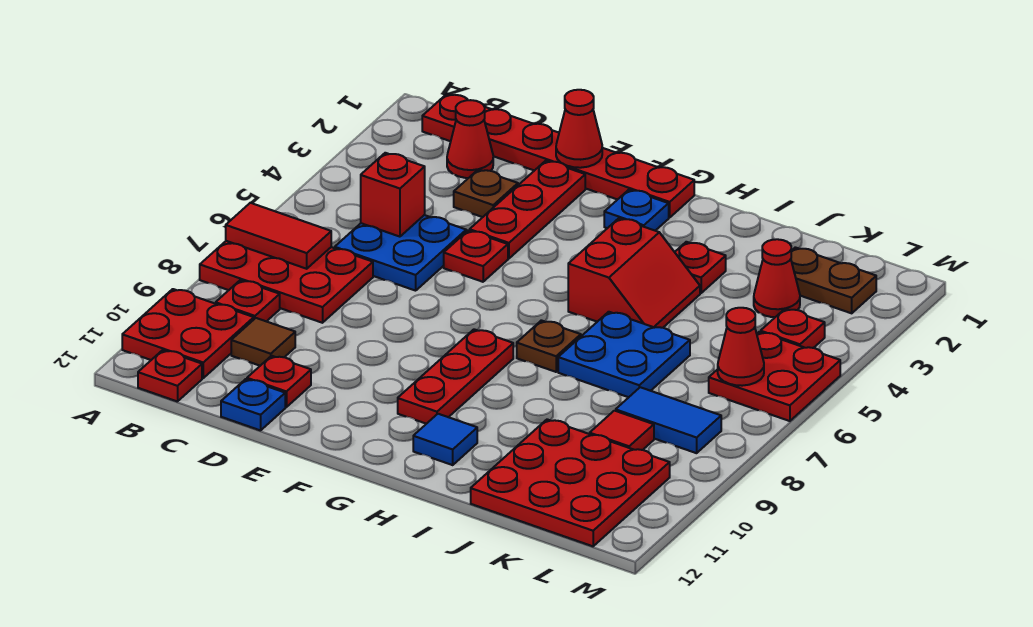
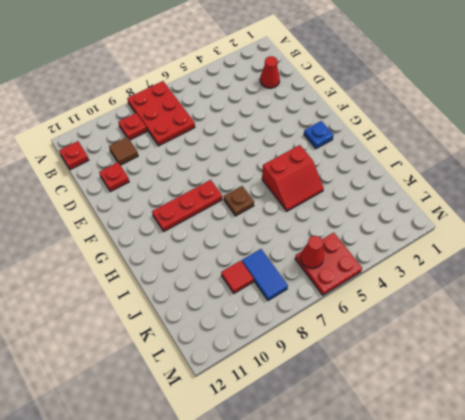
none -> red 2x2 plate [122,289,254,378]
none -> red 1x6 plate [422,94,694,218]
none -> blue 2x2 plate [335,215,466,291]
none -> brown 1x1 plate [454,169,518,217]

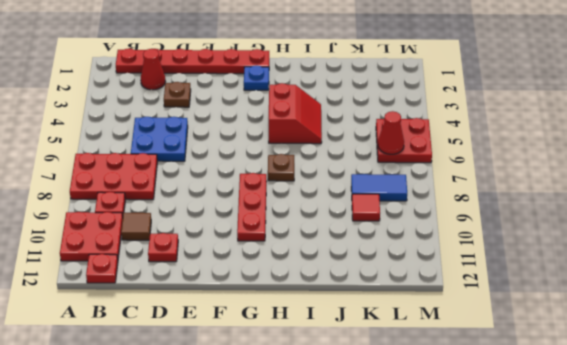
none -> blue 1x1 plate [221,379,285,430]
none -> red 1x3 plate [470,161,585,259]
none -> red 1x1 plate [444,230,508,282]
none -> blue 1x1 tile [413,414,477,465]

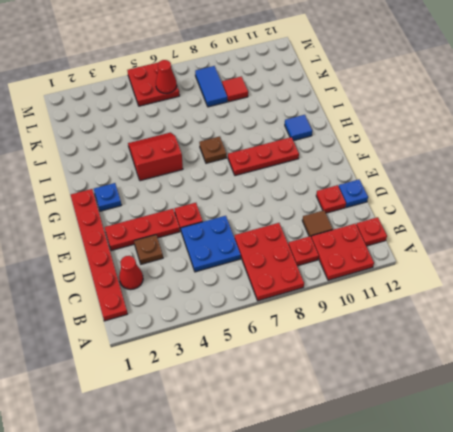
none -> red 1x1 plate [675,242,726,293]
none -> blue 2x2 plate [558,312,690,397]
none -> red 3x3 plate [471,419,670,546]
none -> brown 1x2 plate [791,247,876,313]

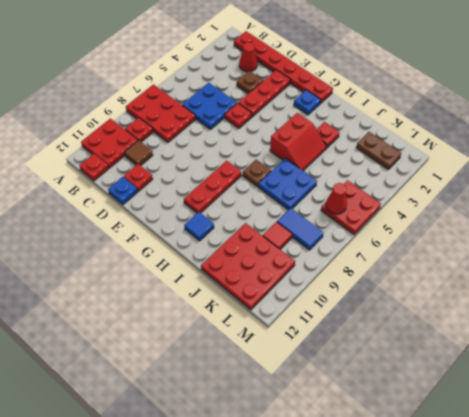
none -> red 1x1 cone [754,239,800,317]
none -> red 1x1 plate [761,308,825,348]
none -> red 1x2 tile [226,203,331,269]
none -> red 1x1 brick [361,153,425,237]

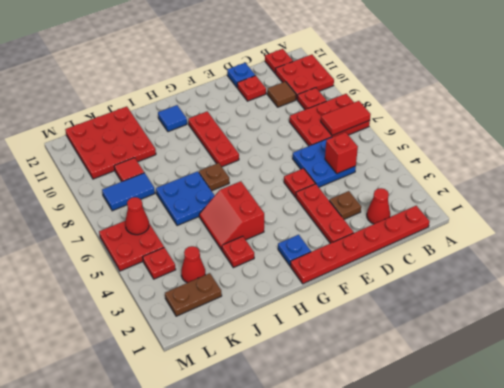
none -> red 1x1 cone [556,90,602,168]

